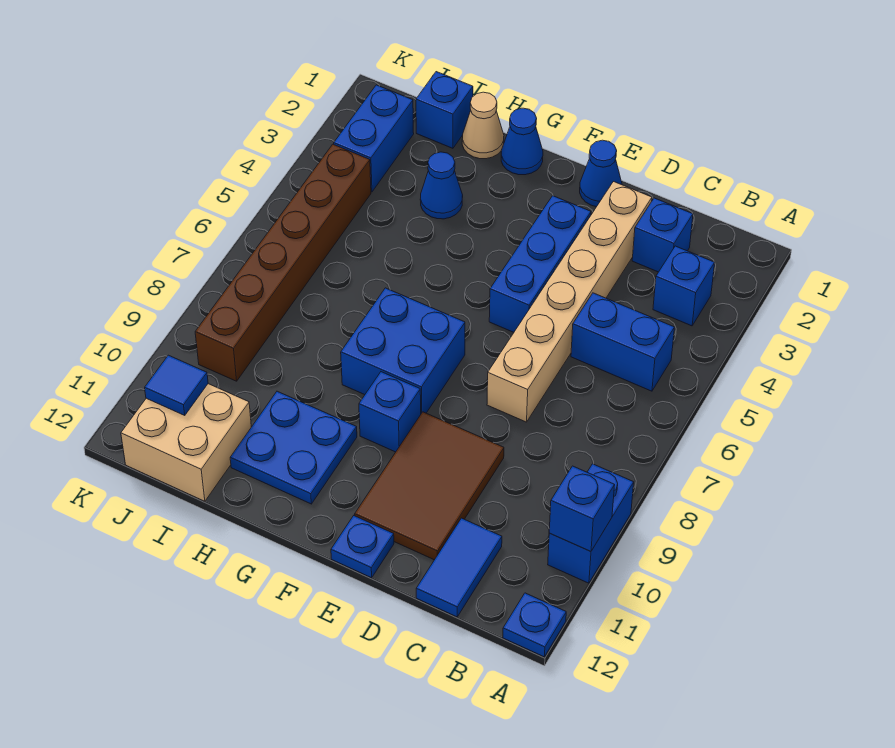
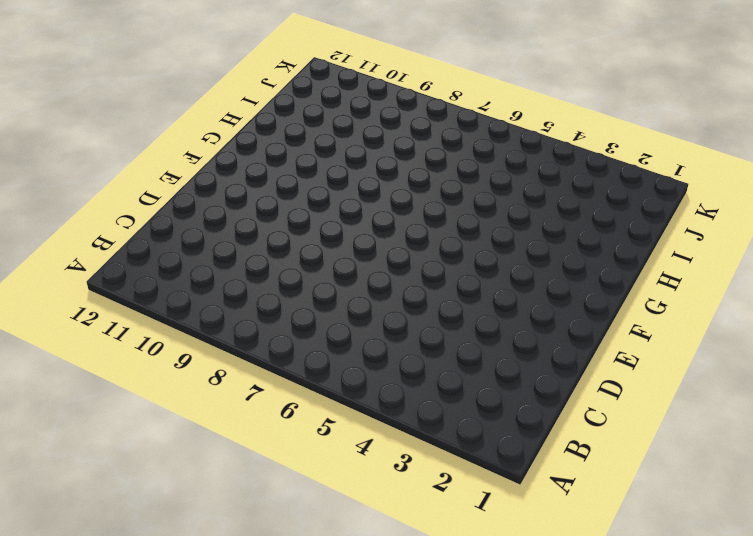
none -> blue 1x2 brick [548,464,634,583]
none -> blue 1x1 plate [503,593,566,657]
none -> blue 1x1 brick [653,246,715,326]

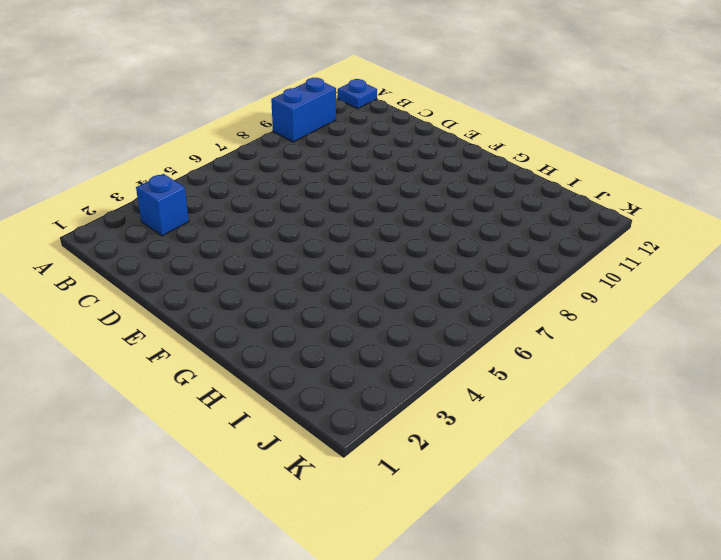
none -> blue 1x2 brick [571,293,674,391]
none -> blue 1x1 brick [632,198,693,272]
none -> blue 1x2 tile [416,518,502,617]

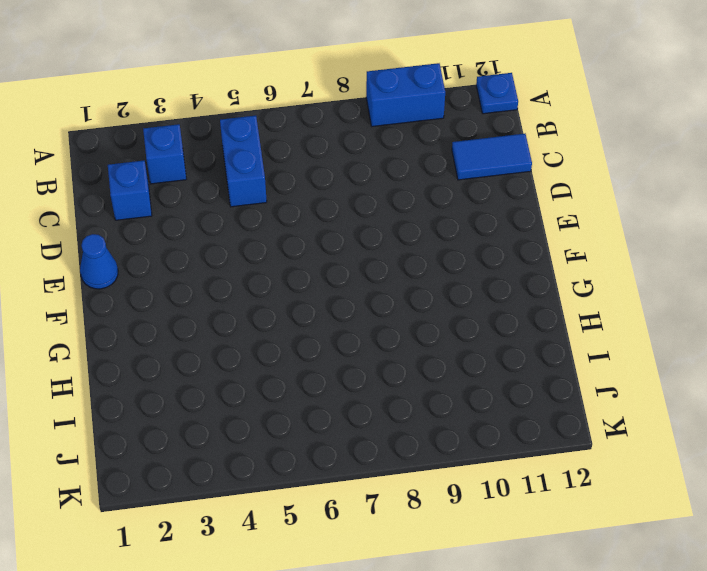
none -> tan 1x6 brick [487,182,652,422]
none -> brown 2x3 tile [355,412,504,560]
none -> blue 1x3 brick [489,196,591,332]

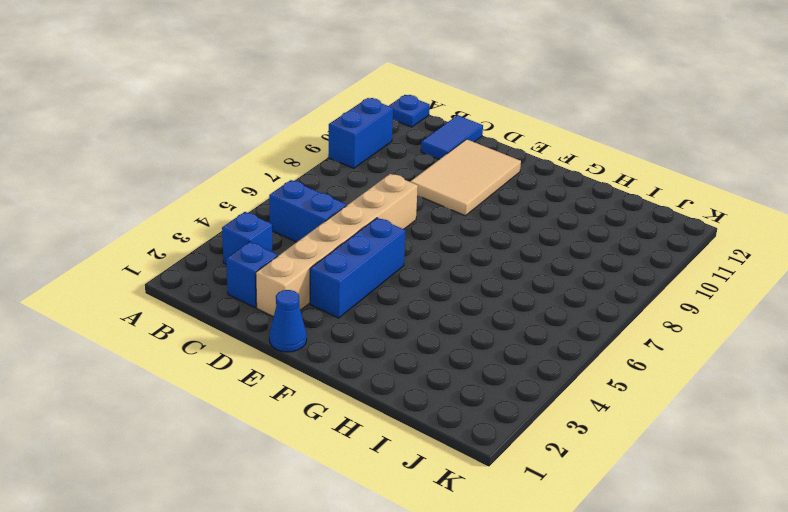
tan 2x3 tile [410,139,521,216] -> brown 2x3 tile [355,412,504,560]
none -> blue 1x1 plate [331,516,394,578]
none -> blue 2x2 brick [341,288,465,413]
none -> blue 1x1 brick [359,372,421,452]

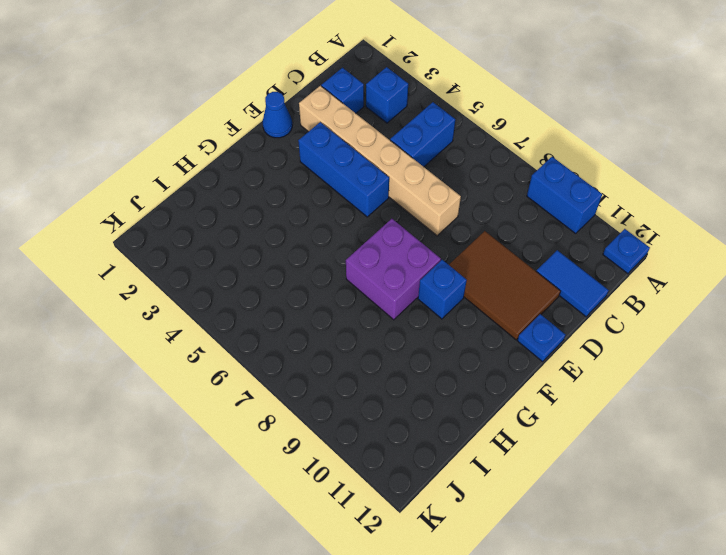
purple 2x2 brick [346,219,441,320] -> blue 2x2 brick [341,288,465,413]
none -> blue 1x1 cone [501,108,543,175]
none -> blue 2x2 plate [230,391,357,504]
none -> tan 1x1 cone [462,92,504,159]

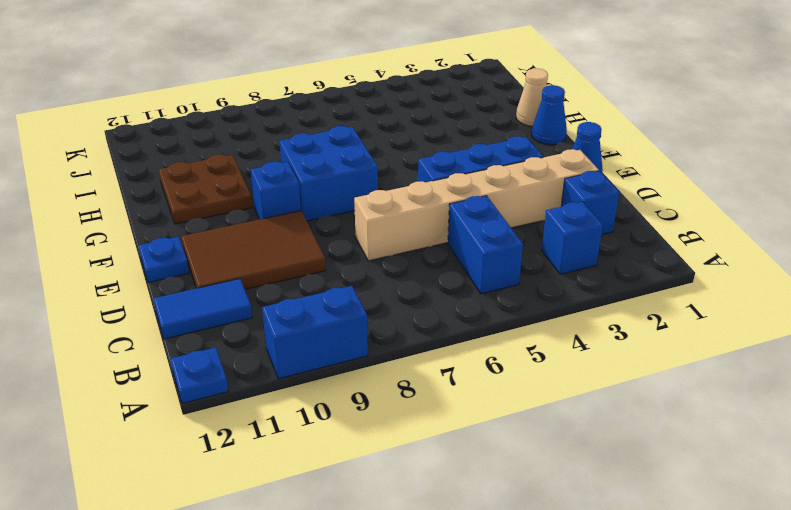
brown 2x2 plate [158,155,252,224] -> blue 2x2 plate [230,391,357,504]
none -> blue 1x1 cone [420,152,463,219]
none -> blue 1x1 brick [416,72,473,148]
none -> tan 2x2 brick [121,384,251,501]

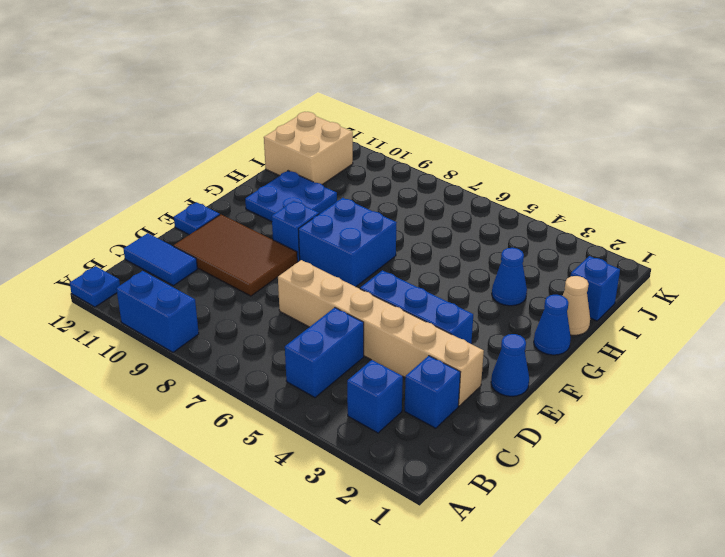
none -> blue 1x2 brick [334,85,414,192]
none -> brown 1x6 brick [195,144,371,381]
none -> blue 1x1 brick [549,466,615,551]

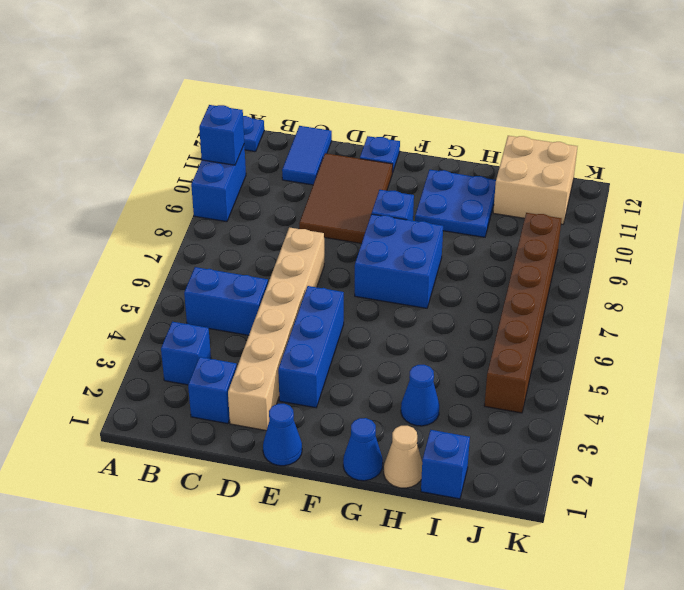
none -> blue 1x2 brick [334,85,414,192]
none -> blue 1x1 tile [145,355,208,415]

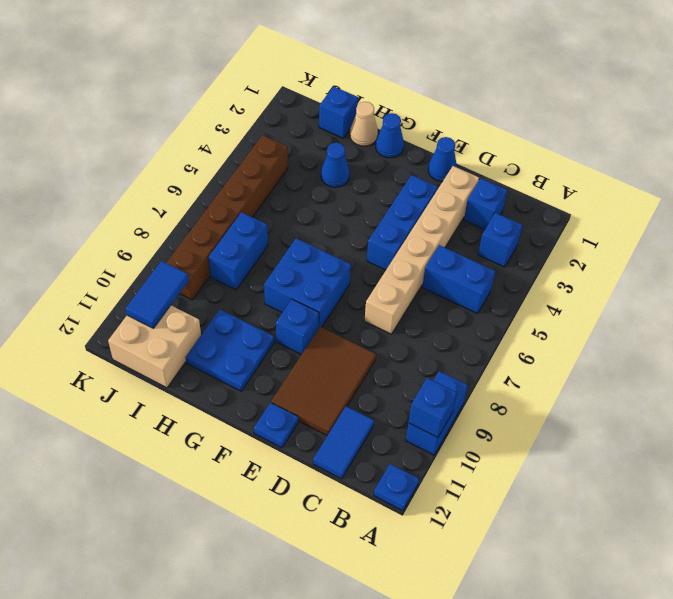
blue 1x2 brick [208,212,268,290] -> blue 1x2 brick moved to [334,85,414,192]
blue 1x2 tile [126,261,189,328] -> blue 1x1 tile [145,355,208,415]

